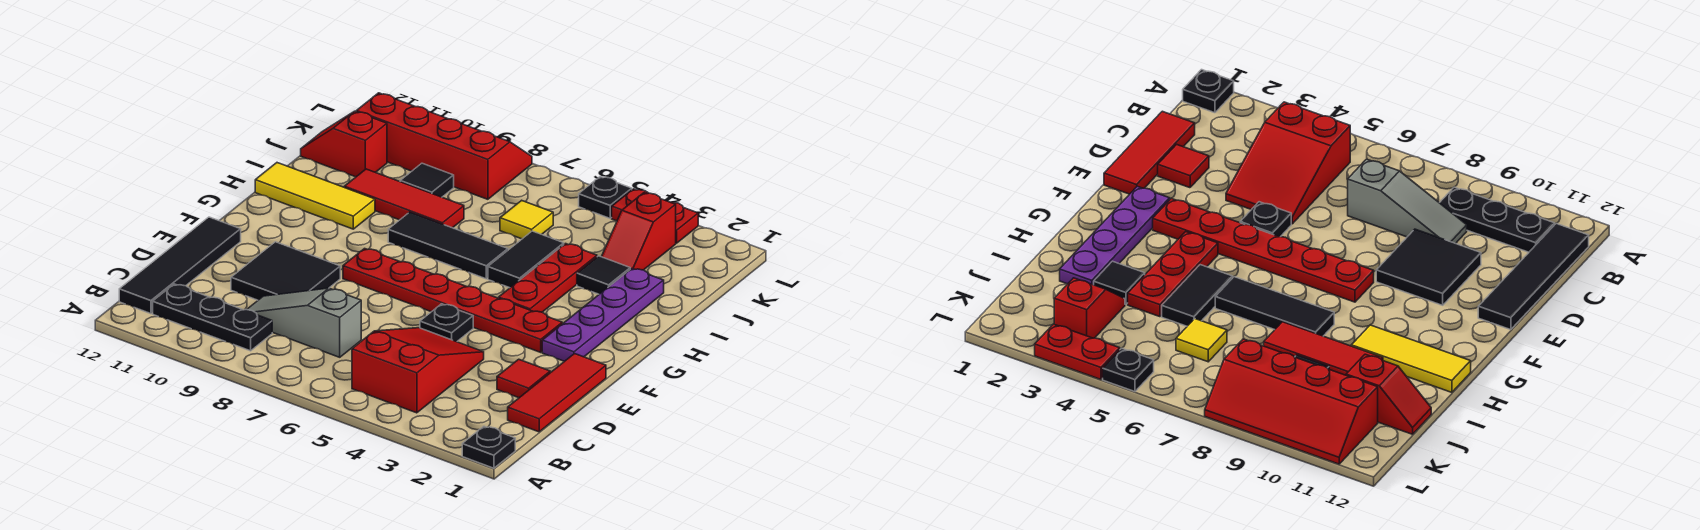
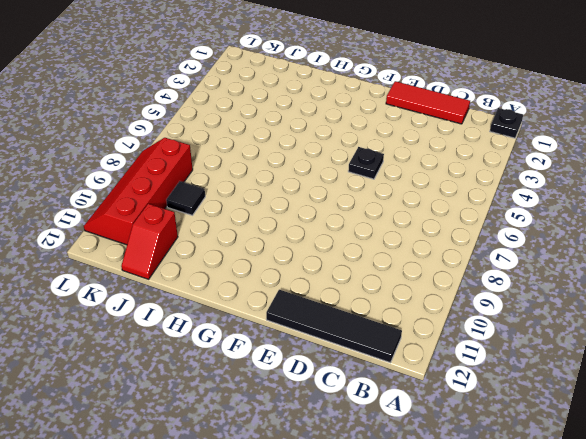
none -> red 2x3 slope [352,328,484,413]
none -> black 1x3 plate [153,284,272,351]
none -> grey 1x3 slope [247,288,361,357]

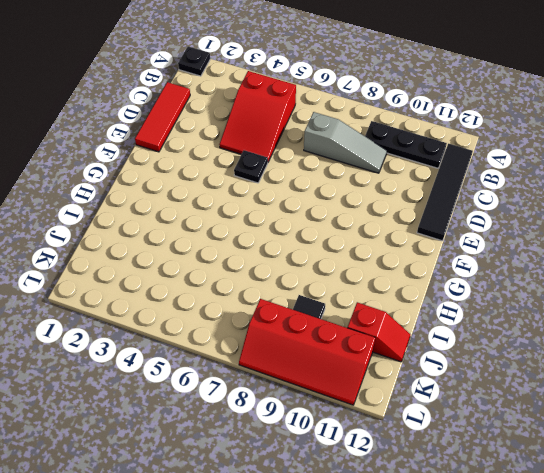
none -> red 1x1 tile [497,359,550,398]
none -> black 2x2 tile [231,242,340,300]
none -> purple 1x4 plate [542,268,664,361]

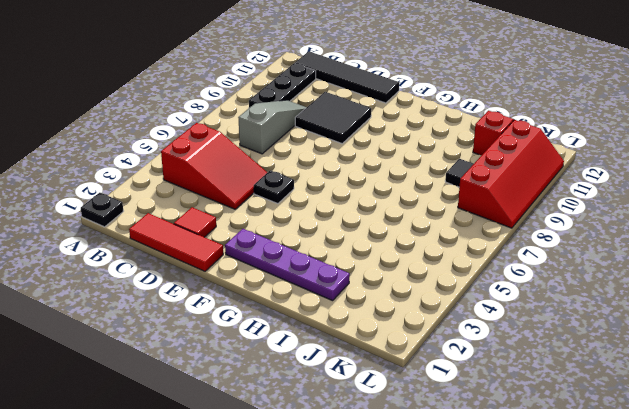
none -> red 1x6 plate [343,249,562,352]
none -> red 1x3 plate [499,244,597,312]
none -> black 1x2 tile [488,231,564,288]

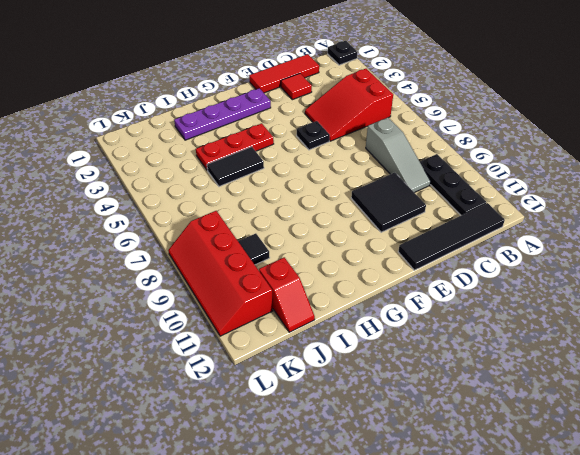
none -> red 1x6 plate [343,249,562,352]
none -> black 1x3 tile [388,212,508,279]
none -> yellow 1x3 tile [255,163,375,229]

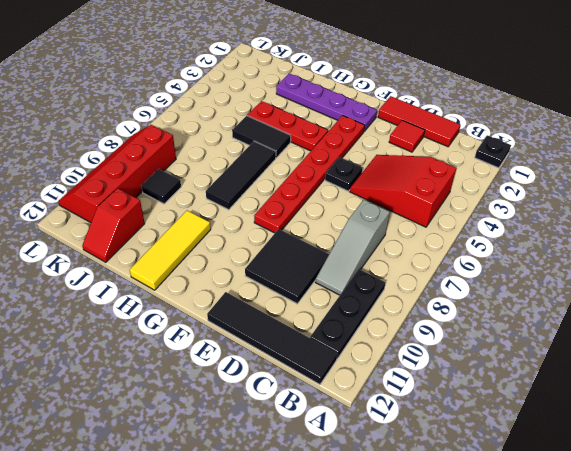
none -> black 1x1 tile [577,256,630,294]
none -> red 1x3 tile [344,169,464,228]
none -> red 1x2 slope [602,193,676,270]

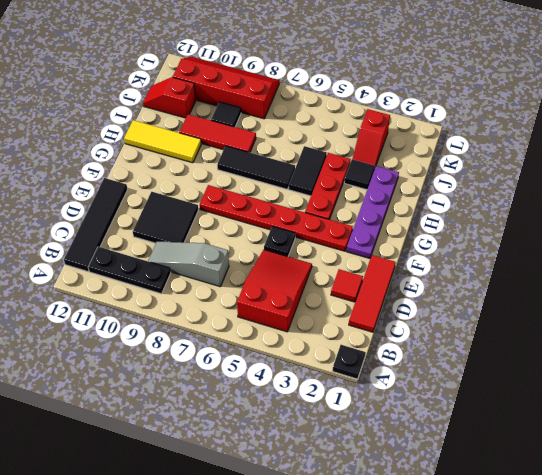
none -> yellow 1x1 tile [500,200,553,239]
none -> red 1x2 plate [612,189,698,243]
none -> black 1x1 plate [579,177,632,218]

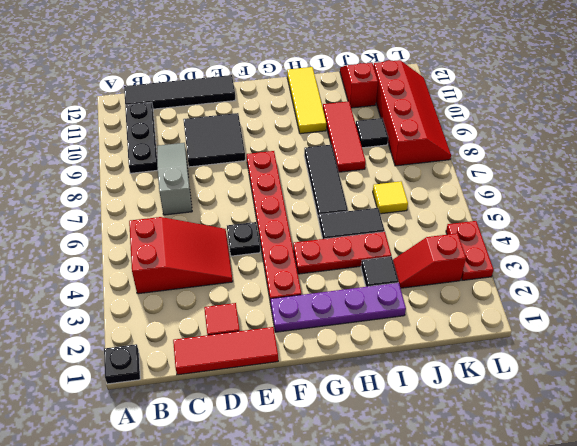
none -> black 1x1 plate [579,177,632,218]

